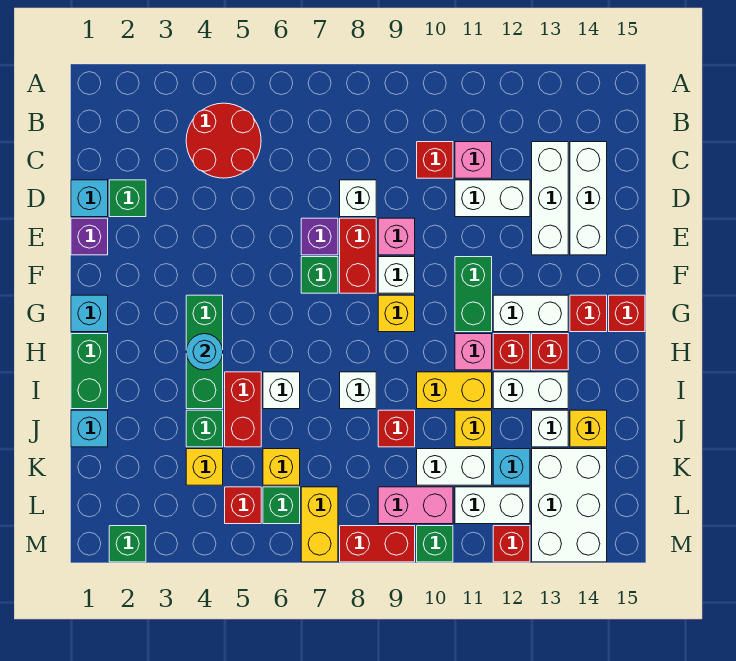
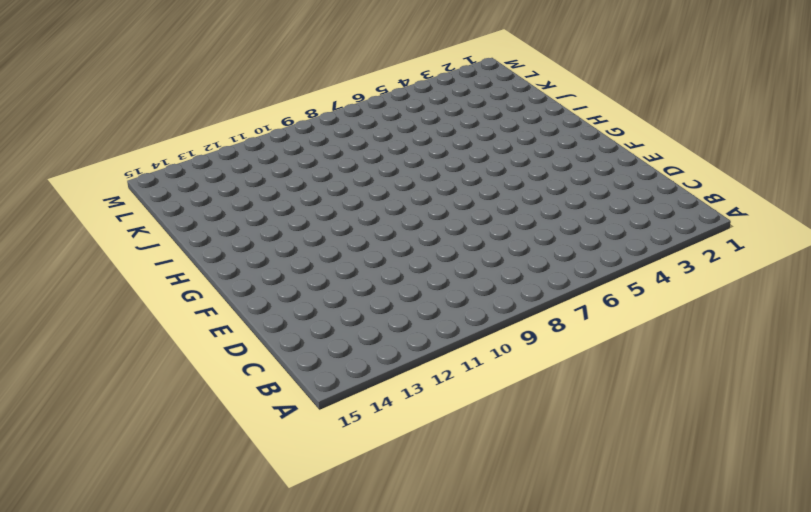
none -> red 2x2 round brick [186,103,261,178]
none -> red 1x1 brick [417,142,453,178]
none -> pink 1x1 brick [455,142,492,178]
none -> white 1x3 brick [532,142,568,255]

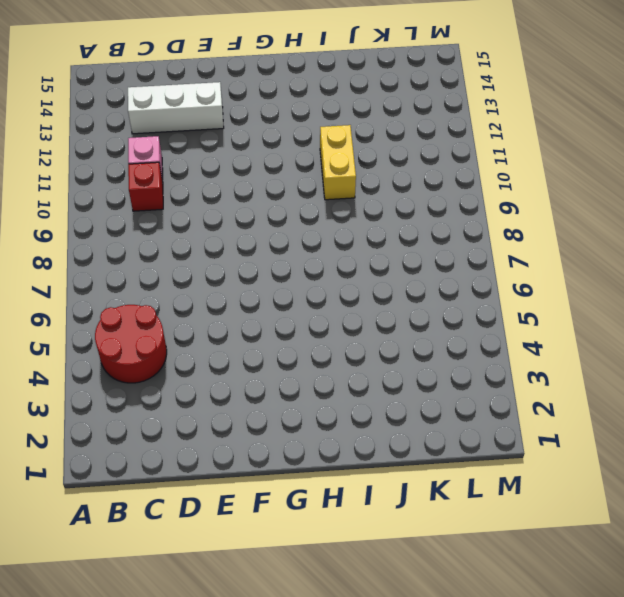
none -> white 1x3 brick [570,142,607,255]
none -> cyan 1x1 brick [71,180,108,217]
none -> green 1x1 brick [109,180,146,217]
none -> white 1x1 brick [340,180,376,217]

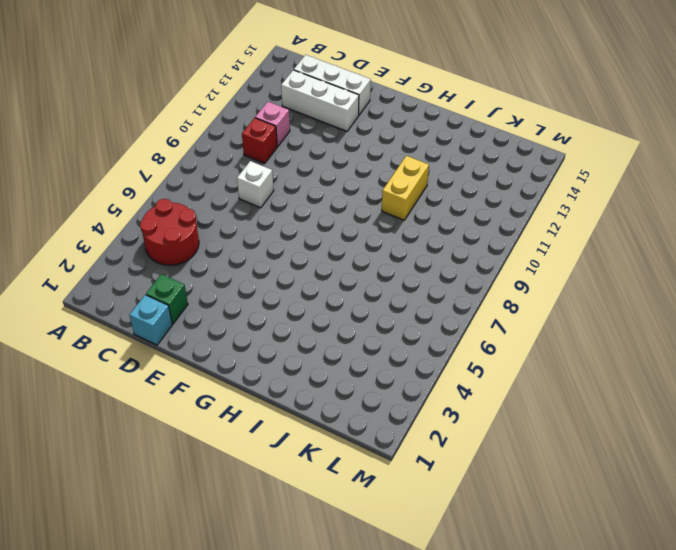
none -> white 1x2 brick [455,180,530,217]
none -> purple 1x1 brick [71,218,108,255]
none -> purple 1x1 brick [301,218,338,255]
none -> red 1x2 brick [340,218,376,293]

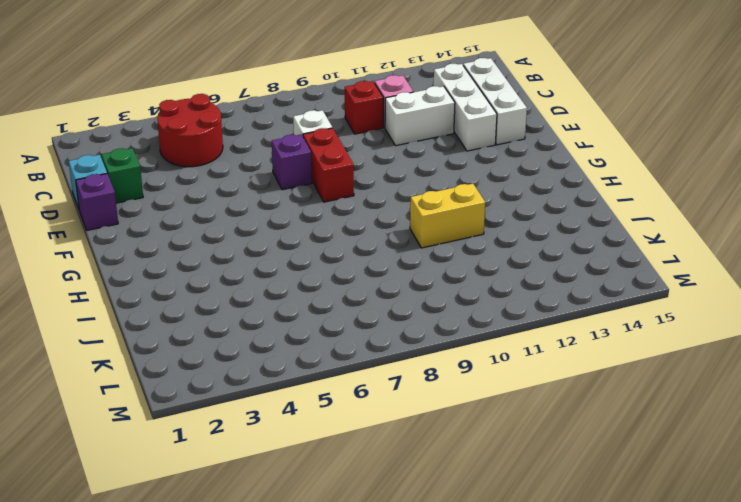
none -> pink 1x1 brick [378,218,415,255]
none -> green 1x1 brick [301,257,338,293]
none -> white 1x1 brick [378,257,415,293]
none -> green 1x2 brick [455,257,492,332]

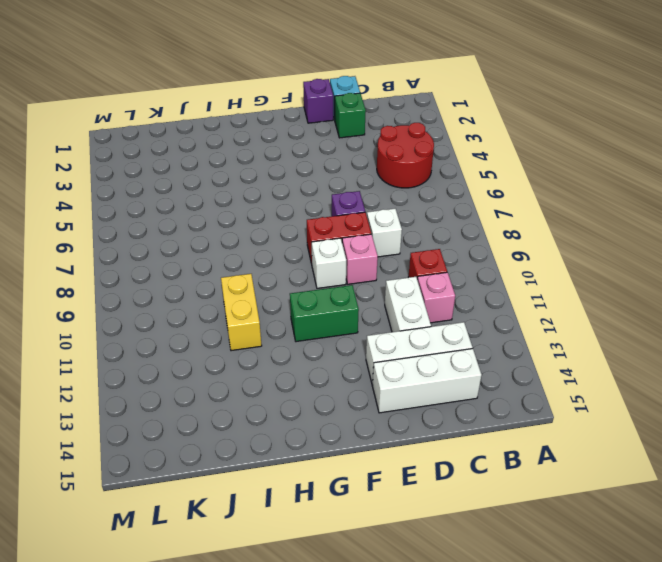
none -> green 1x1 brick [301,257,338,293]
none -> cyan 1x1 brick [71,295,108,332]
none -> green 1x3 brick [186,295,223,409]
none -> yellow 1x1 brick [378,295,415,332]

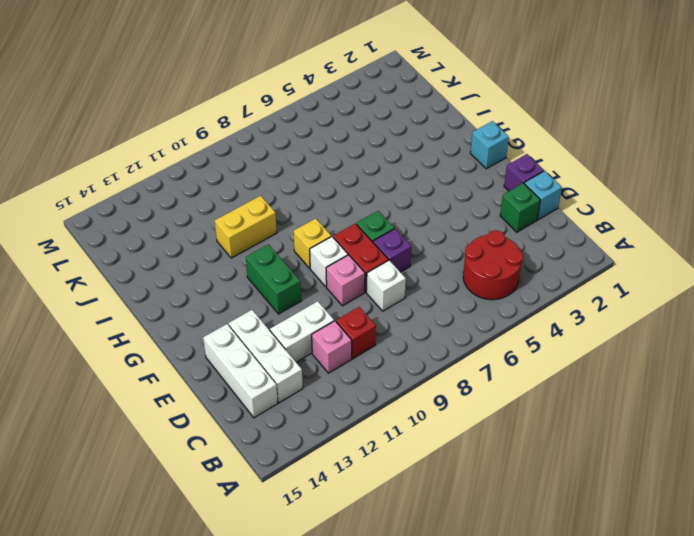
none -> green 1x3 brick [186,295,223,409]
none -> white 1x2 brick [493,295,568,332]
none -> red 1x1 brick [570,295,607,332]
none -> red 1x1 brick [609,295,645,332]

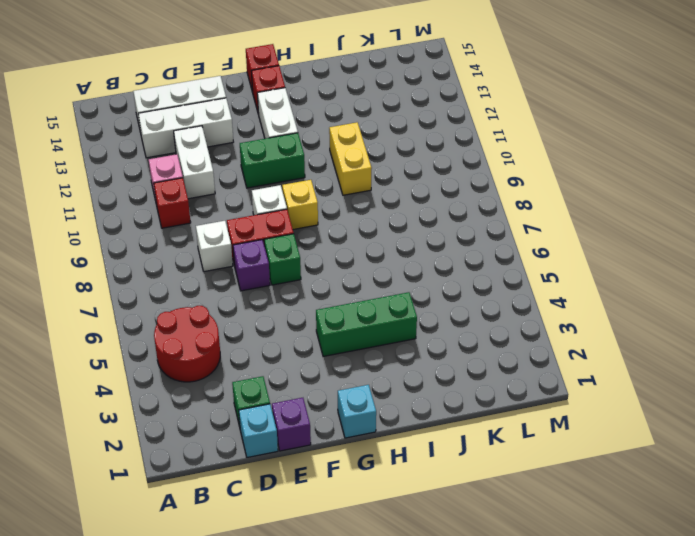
none -> pink 1x1 brick [378,218,415,255]
none -> green 1x2 brick [71,334,108,409]
none -> pink 1x1 brick [455,334,492,370]
none -> red 1x1 brick [493,334,530,370]

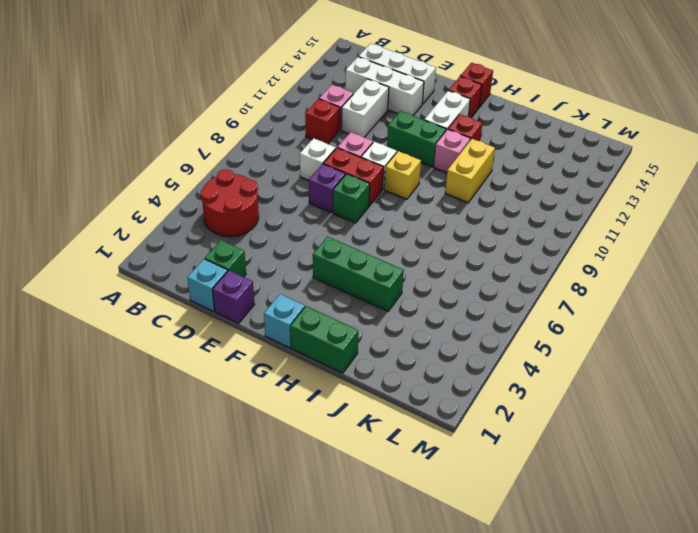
none -> red 1x1 brick [532,334,568,370]
none -> red 1x2 brick [225,372,261,447]
none -> white 1x1 brick [263,372,300,409]
none -> white 1x1 brick [340,372,376,409]

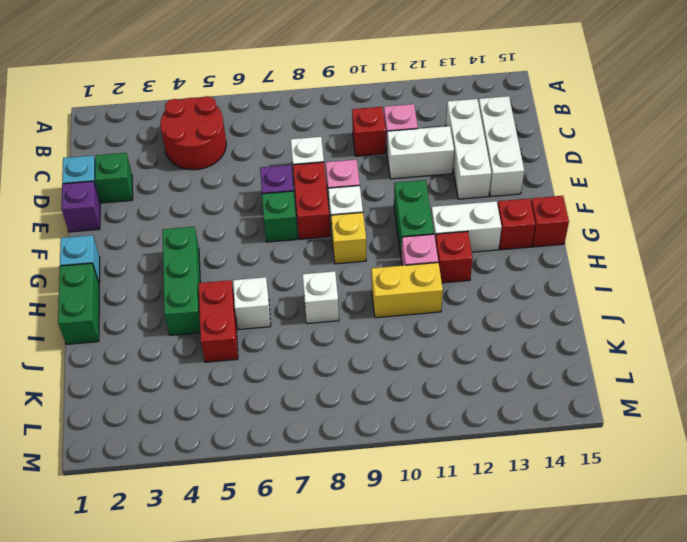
none -> red 1x1 brick [532,334,568,370]
none -> white 1x2 brick [493,372,568,409]
none -> cyan 1x1 brick [71,410,108,447]
none -> green 1x1 brick [186,410,223,447]

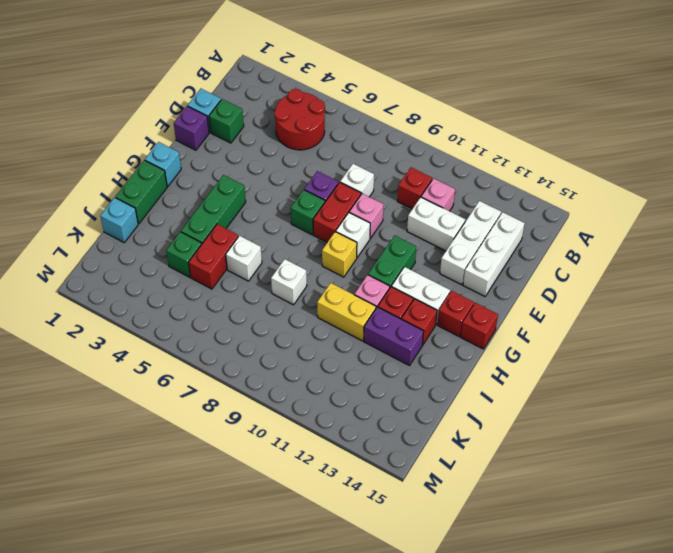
purple 1x2 brick [364,307,424,366] -> white 1x2 brick [493,372,568,409]
none -> red 1x1 brick [378,410,415,447]
none -> yellow 1x1 brick [455,410,492,447]
none -> white 1x1 brick [532,410,568,447]
none -> yellow 1x1 brick [570,410,607,447]

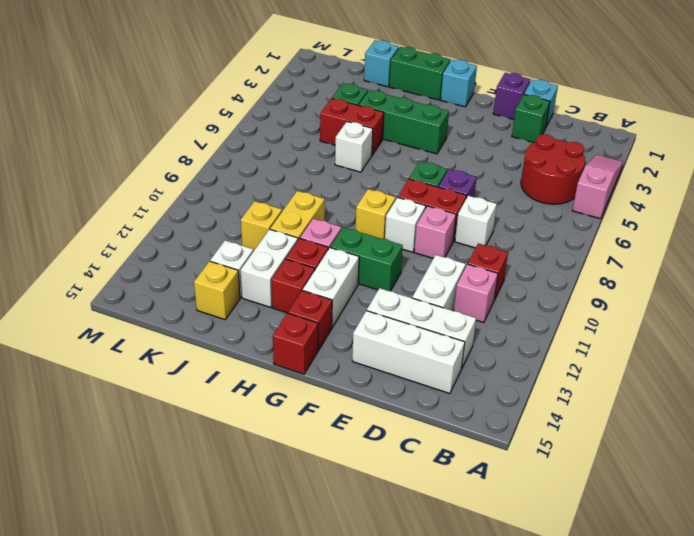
pink 1x3 slope [572,155,623,219] -> none
none -> white 1x1 brick [340,372,376,409]
none -> red 1x1 brick [378,410,415,447]
none -> yellow 1x1 brick [186,449,223,485]
none -> yellow 1x1 brick [263,449,300,485]

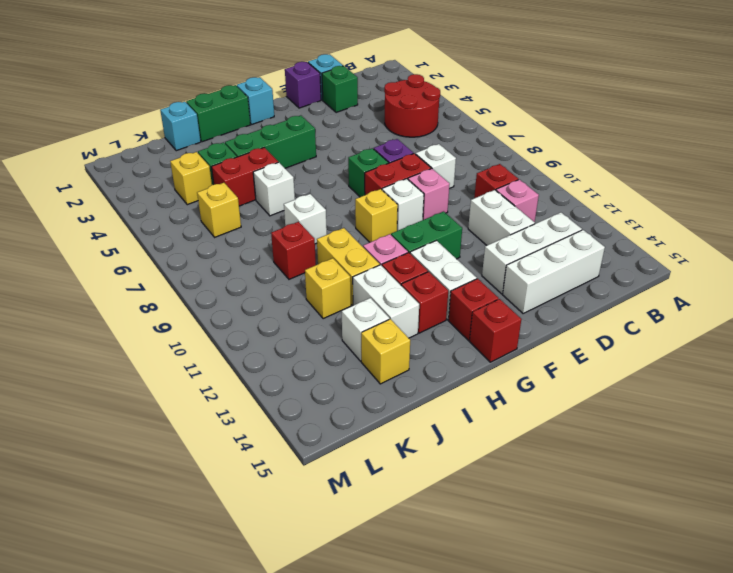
none -> white 1x2 brick [417,449,492,485]
none -> cyan 1x1 brick [493,449,530,485]
none -> white 2x3 brick [532,449,607,562]
none -> red 1x1 brick [225,487,261,524]

